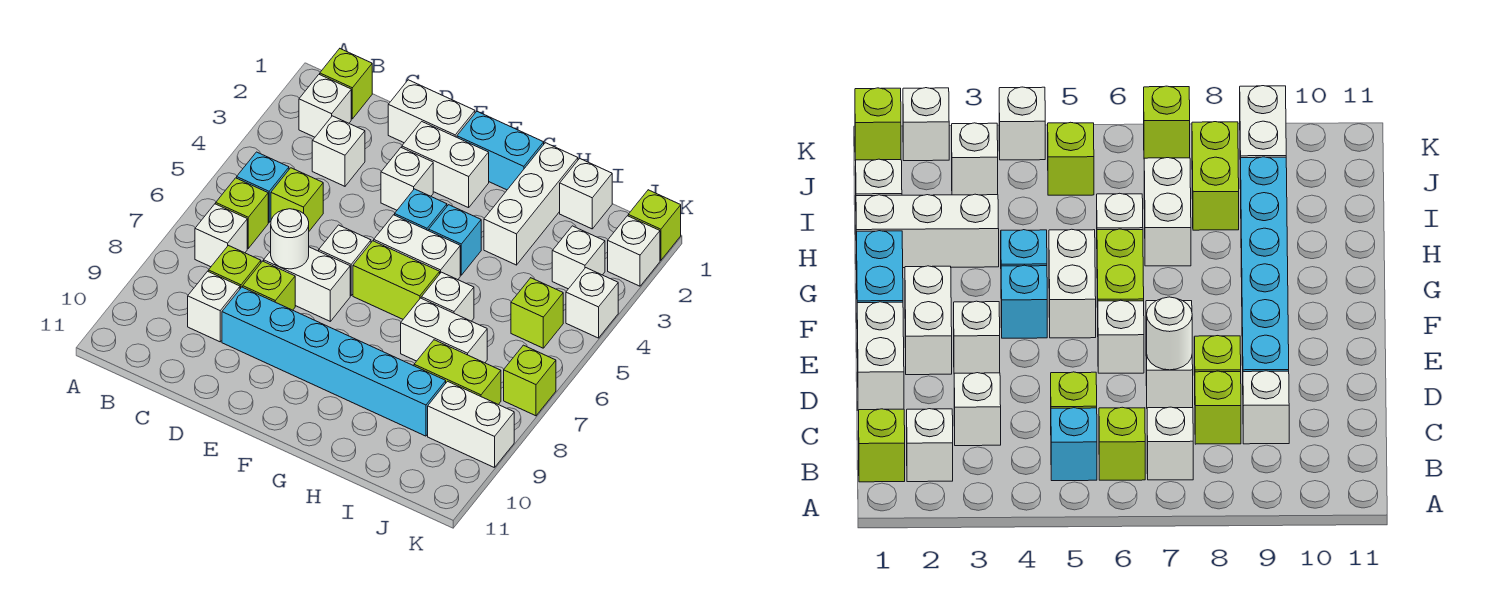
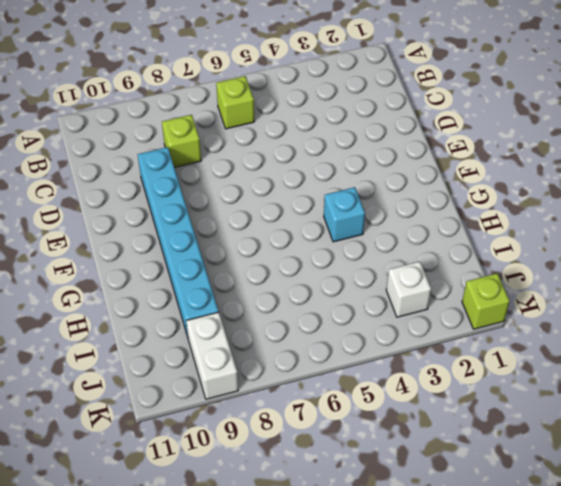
none -> lime 1x1 brick [320,49,372,119]
none -> white 1x1 brick [299,74,351,137]
none -> cyan 1x1 brick [237,152,289,222]
none -> white 1x1 brick [195,204,247,267]

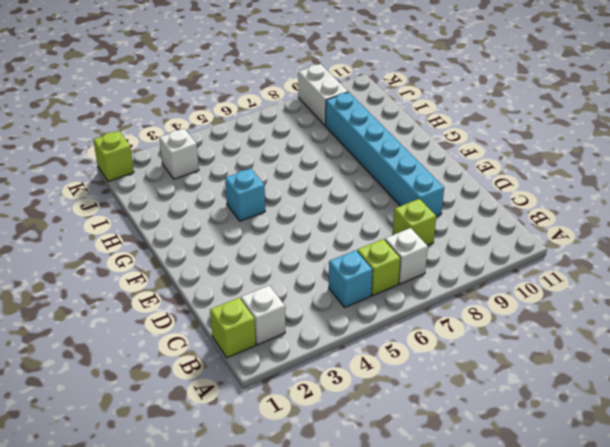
none -> white 1x1 brick [312,116,365,186]
none -> lime 1x1 brick [271,168,323,231]
none -> white 1x1 brick [188,271,240,342]
none -> white 1x2 brick [388,80,475,143]

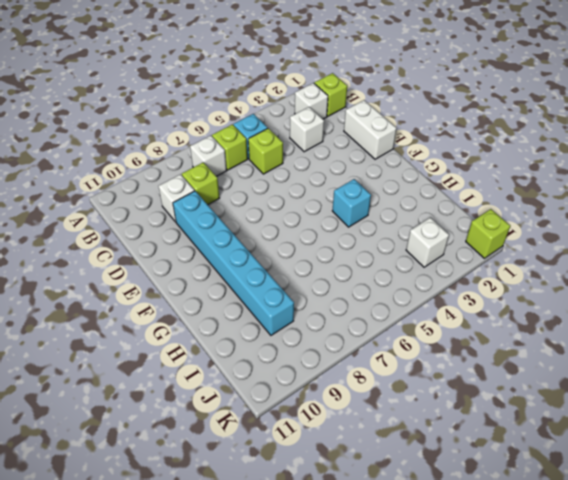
none -> white 1x2 brick [264,247,350,321]
none -> lime 1x1 brick [243,261,295,310]
none -> white 1x2 brick [402,122,489,208]
none -> white 1x1 brick [381,148,433,210]

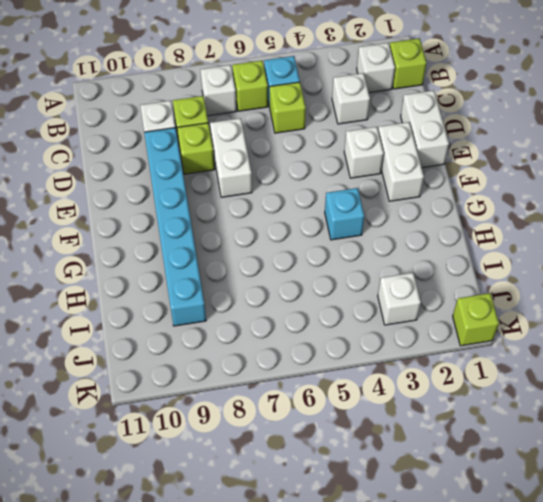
none -> white 1x1 brick [319,225,371,295]
none -> cyan 1x2 brick [457,112,544,190]
none -> cyan 1x1 brick [395,189,447,231]
none -> white 1x2 brick [374,215,460,280]

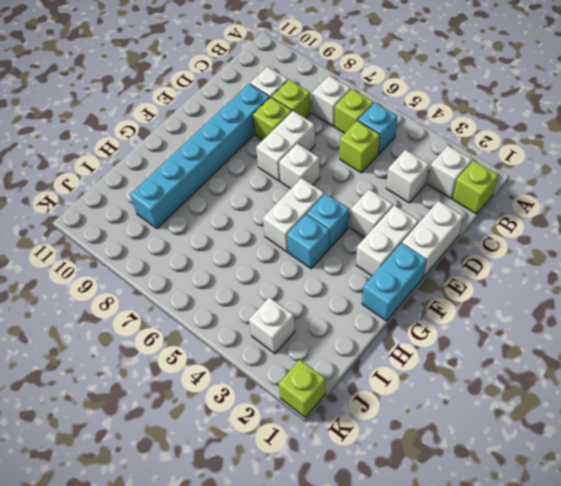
none -> lime 1x2 brick [353,241,440,319]
none -> white 1x3 brick [484,143,578,265]
none -> white 1x1 brick [421,272,474,321]
none -> white 1x2 brick [401,298,487,363]

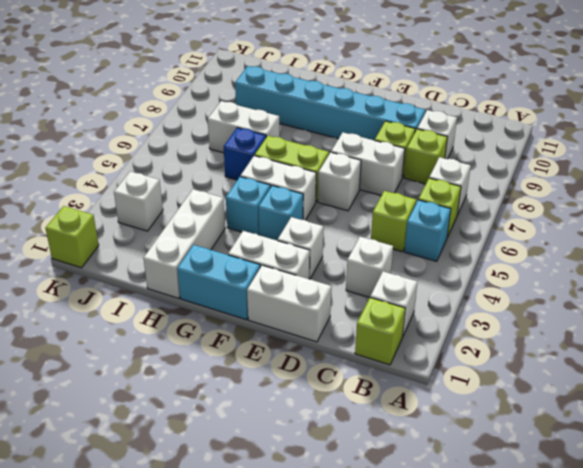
blue 1x1 brick [224,128,266,180] -> white 1x1 brick [421,272,474,321]
none -> white 1x1 brick [560,158,612,229]
none -> lime 1x2 brick [414,340,501,404]
none -> lime 1x1 brick [511,278,563,348]
none -> white 1x2 brick [428,381,514,468]

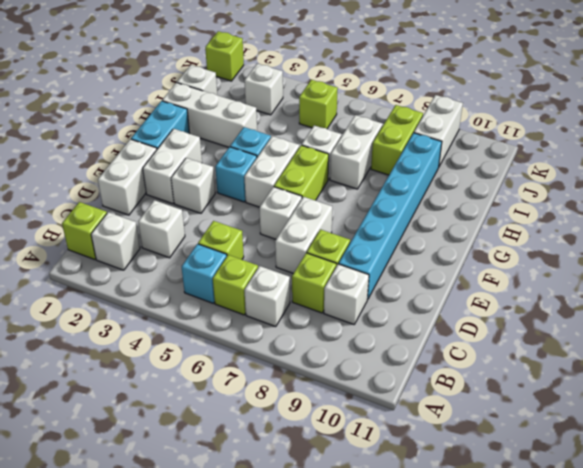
none -> white 1x1 brick [608,216,660,286]
none -> white 1x1 brick [566,268,618,338]
none -> lime 1x1 brick [504,345,556,416]
none -> white 1x1 round brick [271,209,309,269]

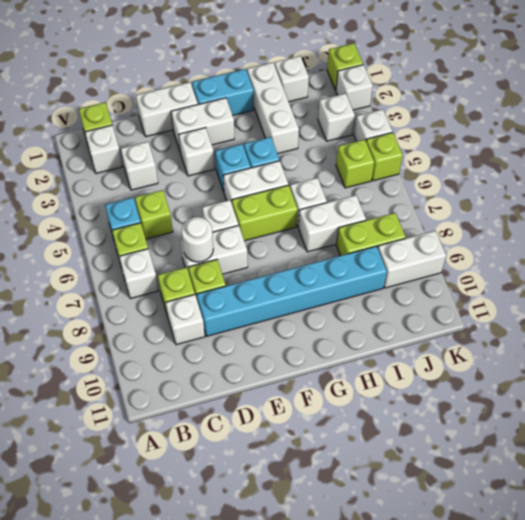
lime 1x1 brick [366,132,403,181] -> lime 1x1 brick moved to [504,345,556,416]

